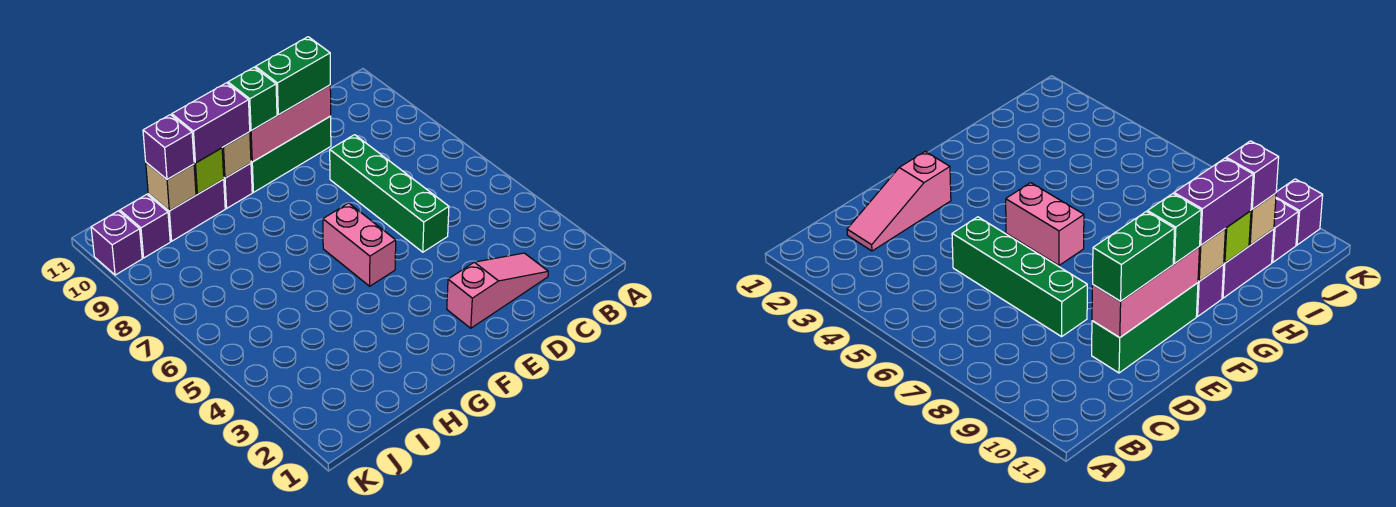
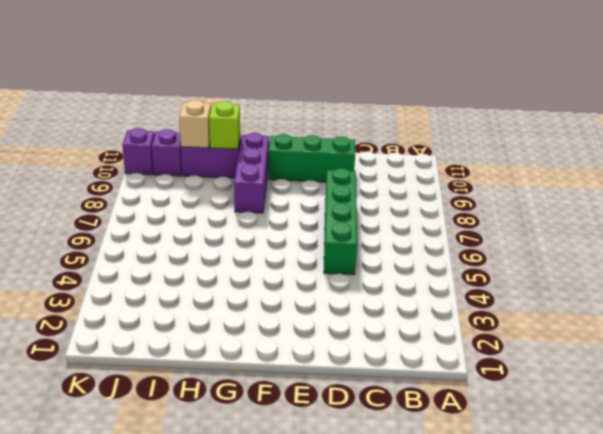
purple 1x3 brick [234,133,269,213] -> purple 1x1 brick [224,163,252,208]
none -> pink 1x3 slope [447,253,548,328]
none -> pink 1x2 brick [323,203,396,286]
none -> pink 1x3 brick [250,85,331,162]

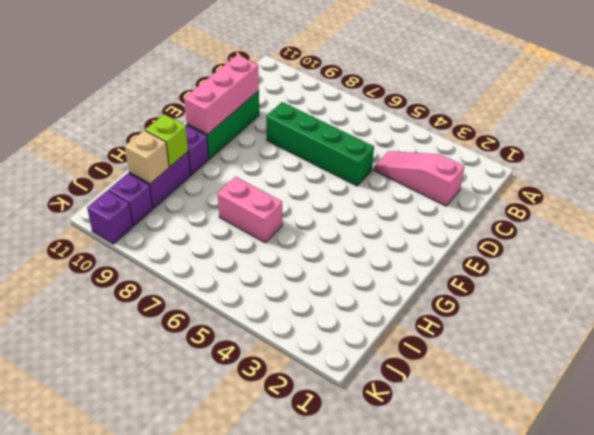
pink 1x3 slope [374,151,465,206] -> pink 1x3 slope turned to [447,253,548,328]
pink 1x2 brick [217,177,282,243] -> pink 1x2 brick moved to [323,203,396,286]
none -> tan 1x1 brick [222,132,251,178]
none -> green 1x2 brick [256,37,330,115]
none -> green 1x1 brick [228,67,277,131]

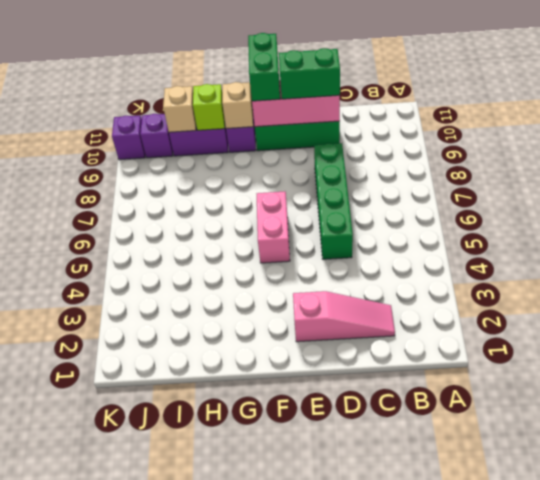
green 1x2 brick [248,33,280,101] -> green 1x1 brick [228,67,277,131]
none -> purple 1x2 brick [172,83,250,163]
none -> purple 1x1 brick [143,115,194,179]

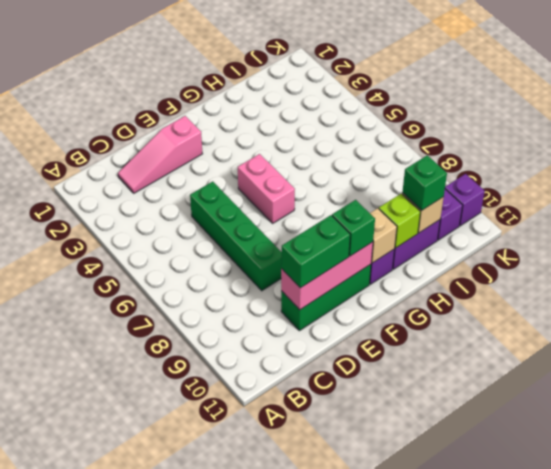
green 1x1 brick [402,155,447,210] -> purple 1x1 brick [143,115,194,179]
none -> purple 1x2 brick [172,83,250,163]

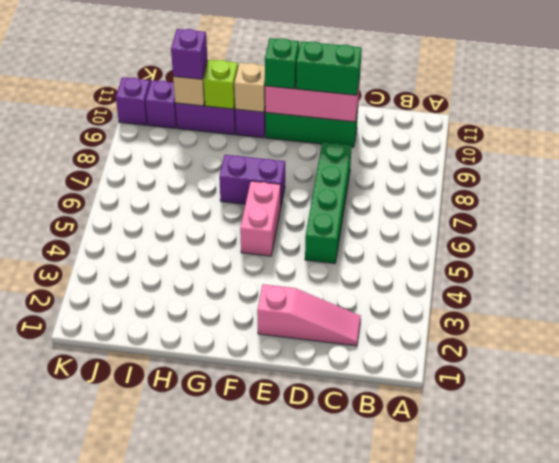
purple 1x2 brick [219,155,285,205] -> purple 1x2 brick moved to [172,83,250,163]

